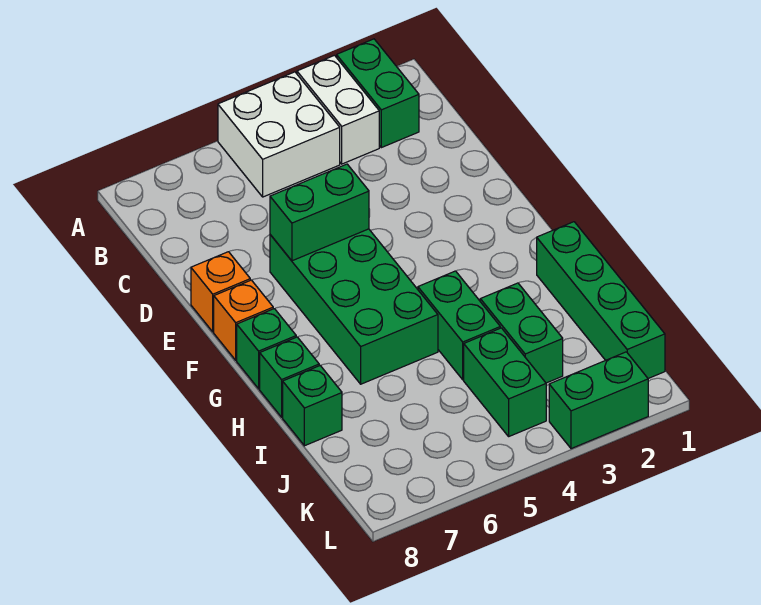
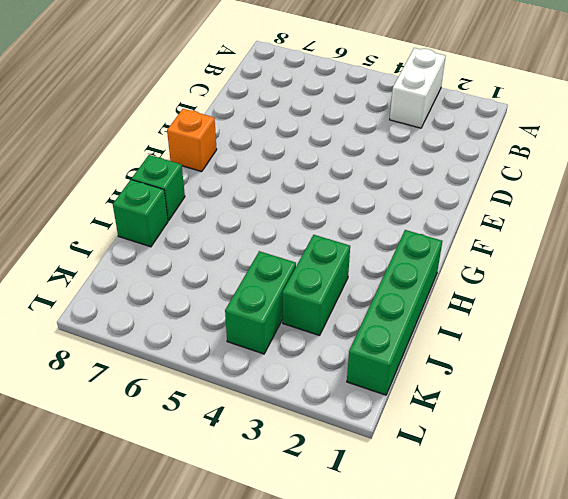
none -> green 1x2 brick [337,39,419,148]
none -> white 2x2 brick [218,72,340,197]
none -> green 2x4 brick [270,229,438,384]

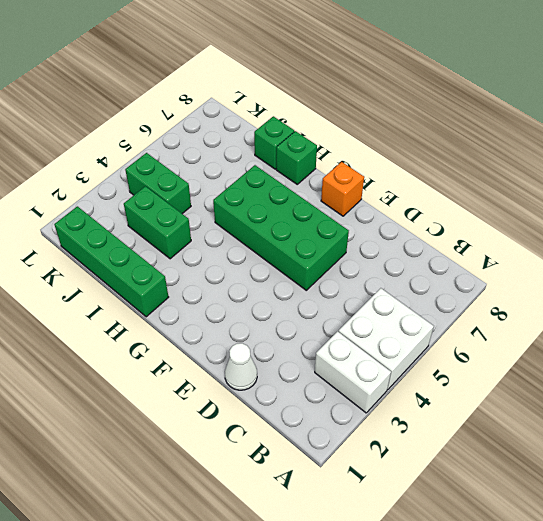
white 1x1 cone [225,343,257,390] -> none
none -> green 1x2 brick [337,39,419,148]
none -> orange 1x1 brick [191,252,250,332]
none -> green 1x1 brick [237,309,296,389]

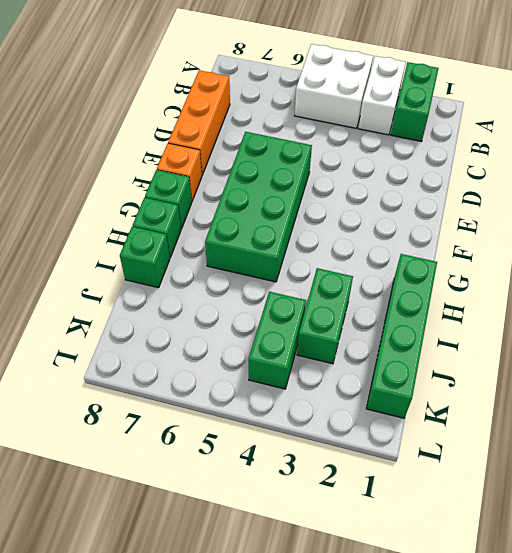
orange 1x3 brick [168,70,230,175] -> orange 1x1 brick [191,252,250,332]
none -> green 1x2 brick [418,271,500,380]
none -> green 1x2 brick [549,352,648,449]
none -> green 1x2 brick [270,164,369,261]

